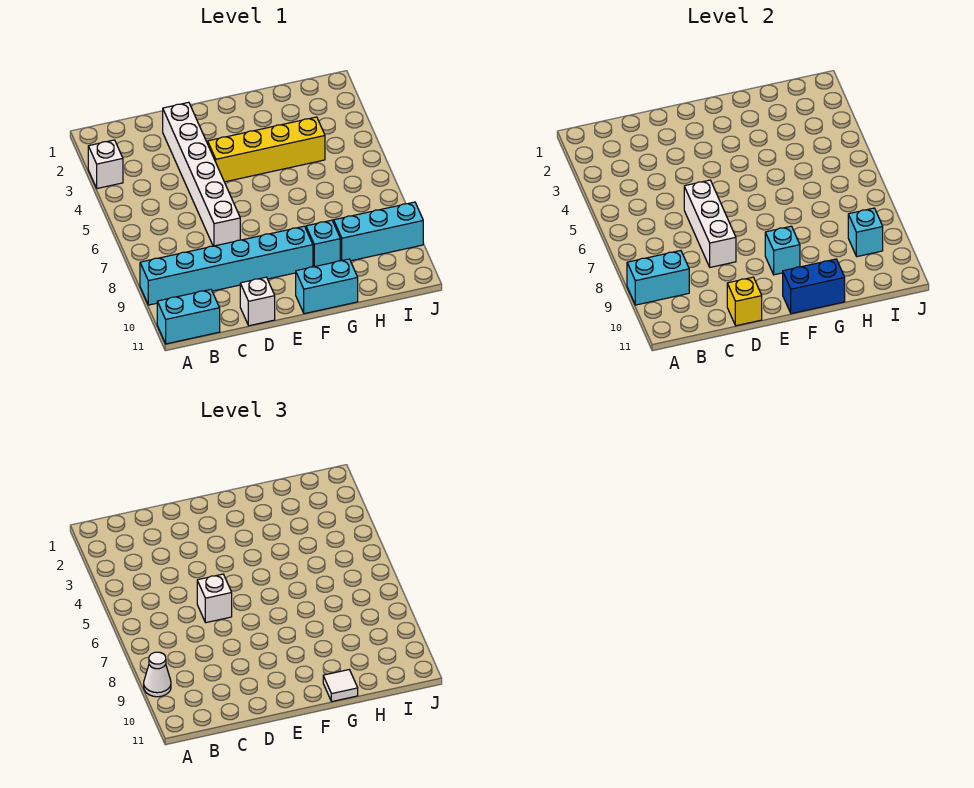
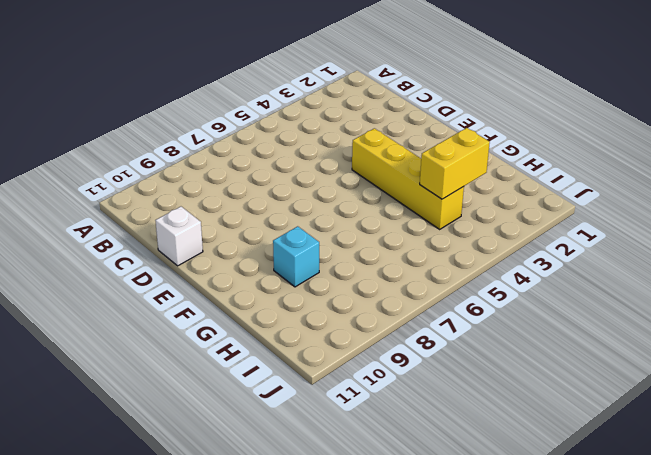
yellow 1x2 brick [420,128,490,199] -> none
none -> white 1x1 brick [88,140,123,188]
none -> cyan 1x6 brick [140,226,313,305]
none -> cyan 1x2 brick [157,289,220,344]

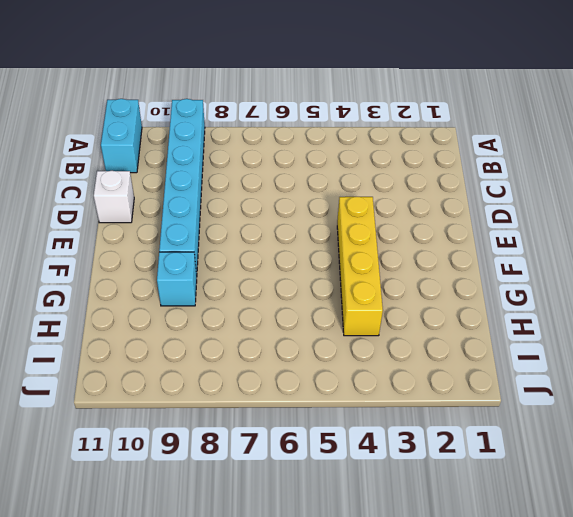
none -> white 1x1 brick [88,140,123,188]
none -> white 1x6 brick [163,102,240,246]
none -> cyan 1x2 brick [296,259,358,314]

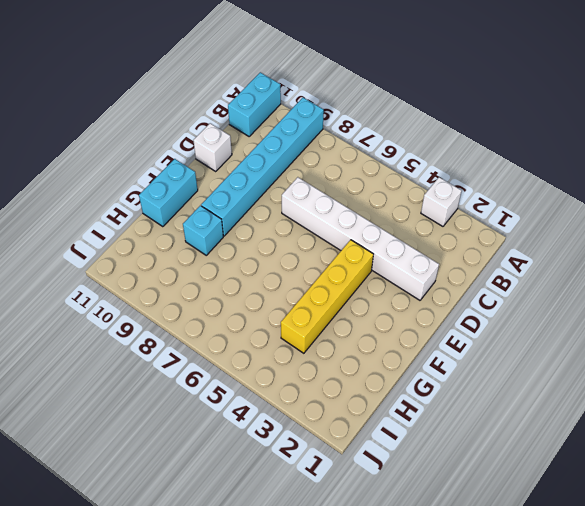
none -> cyan 1x3 brick [334,202,423,261]
none -> cyan 1x2 brick [627,251,689,305]
none -> white 1x3 brick [684,180,736,267]

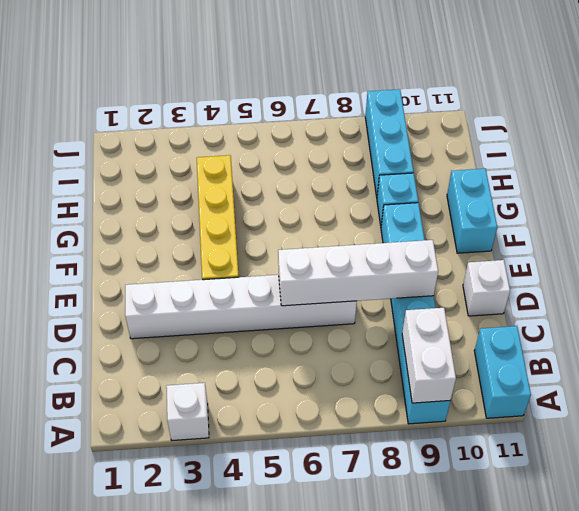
white 1x2 brick [402,308,456,403] -> cyan 1x2 brick [627,251,689,305]
white 1x4 brick [278,240,438,306] -> white 1x3 brick [684,180,736,267]
none -> yellow 1x1 brick [727,277,762,326]
none -> cyan 1x1 brick [765,226,800,275]
none -> blue 1x2 brick [783,259,845,314]

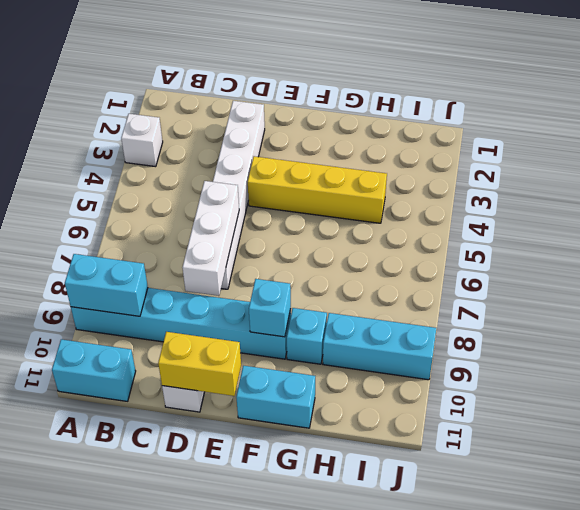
yellow 1x2 brick [158,332,241,396] -> yellow 1x1 brick [727,277,762,326]
none -> blue 1x2 brick [783,259,845,314]
none -> cyan 1x1 brick [848,208,883,257]
none -> white 1x1 cone [144,652,171,697]

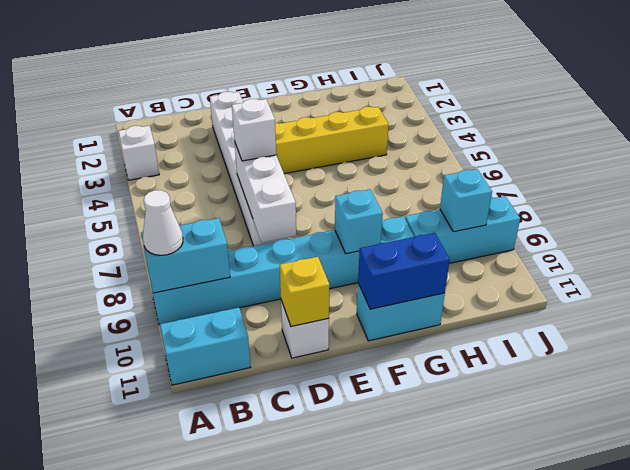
none -> white 1x1 tile [323,670,358,701]

